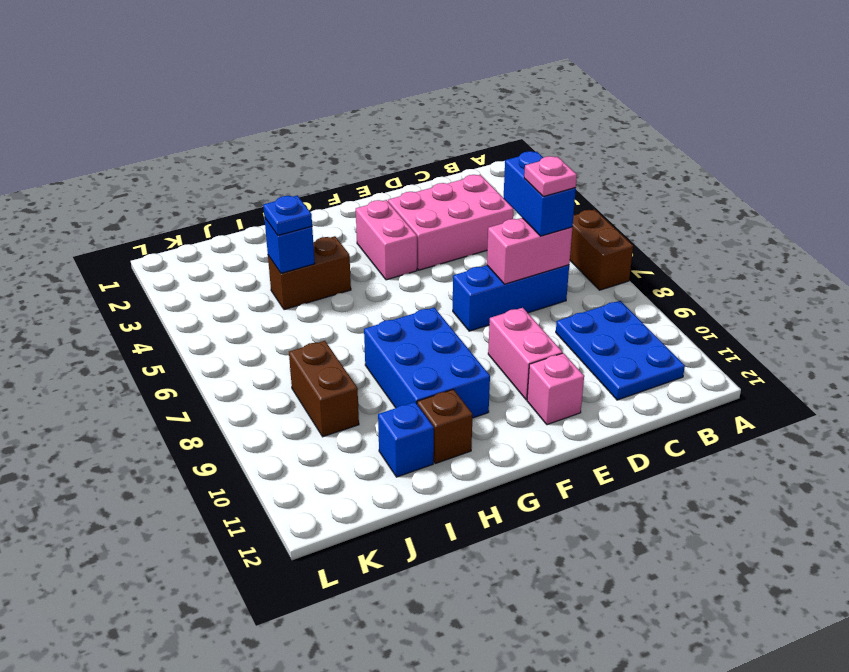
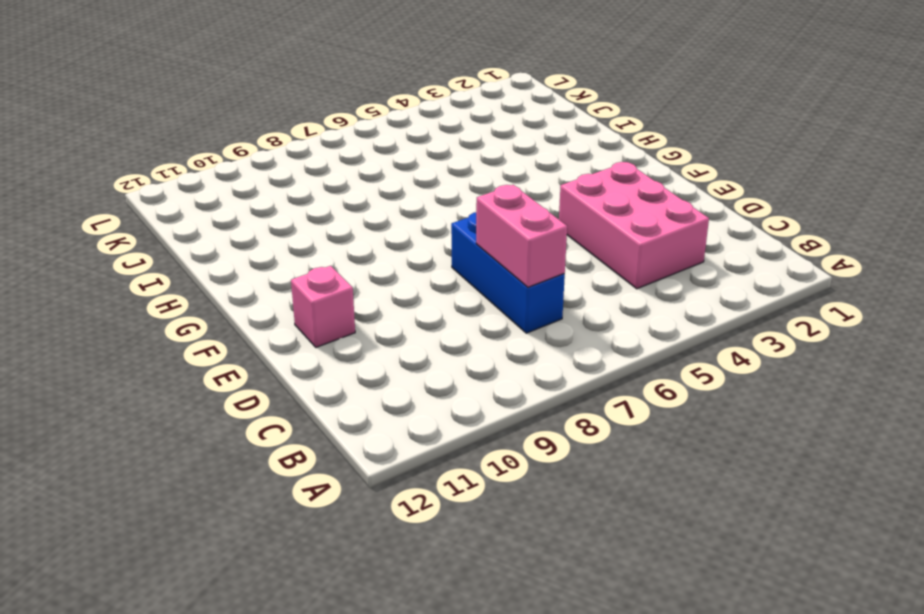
none -> brown 1x2 brick [570,209,633,290]
none -> blue 2x3 plate [556,301,685,400]
none -> pink 1x2 brick [488,308,563,400]

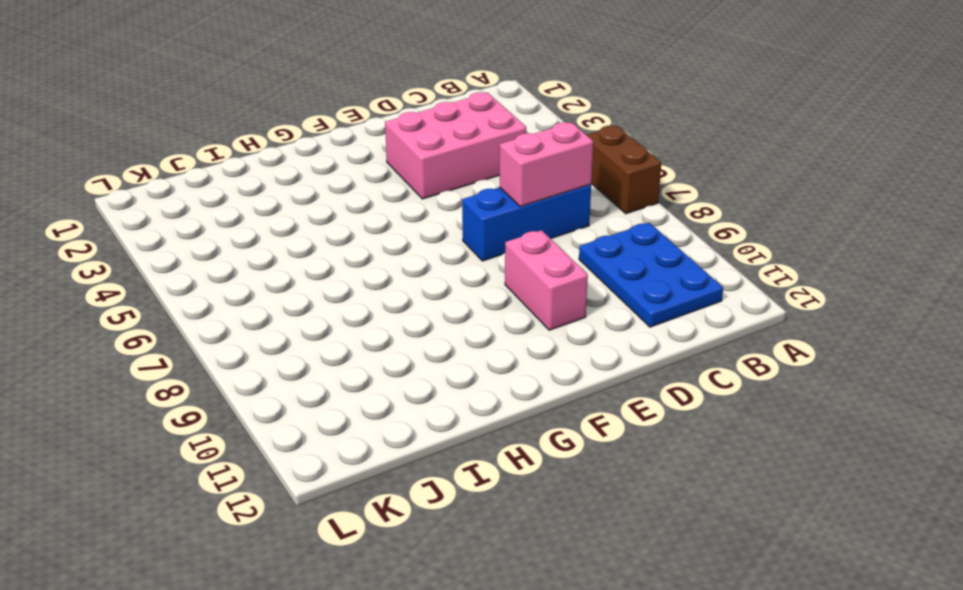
none -> pink 1x1 brick [527,353,584,425]
none -> pink 1x2 brick [356,200,417,280]
none -> blue 2x3 brick [364,308,490,418]

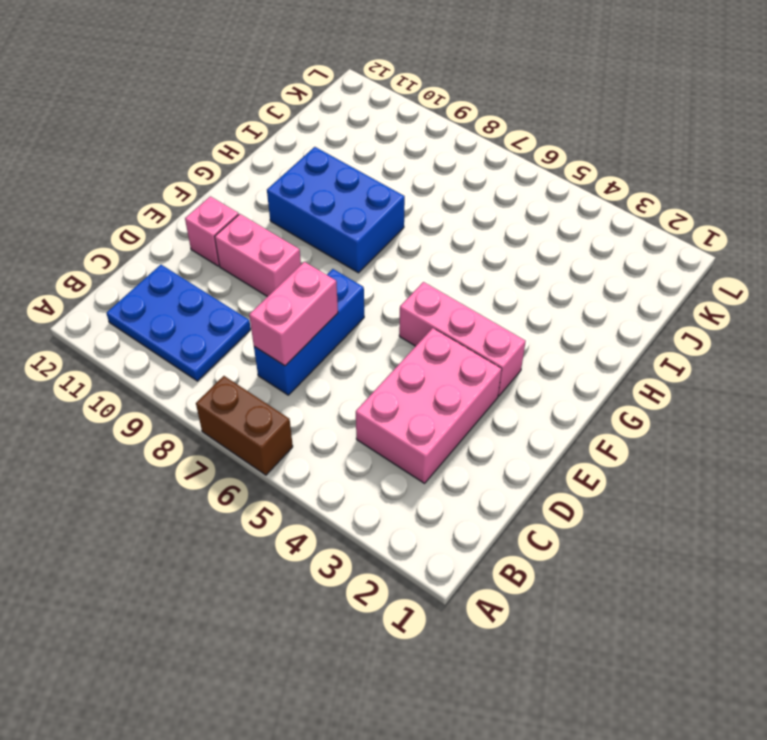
pink 1x3 brick [399,282,526,396] -> pink 1x2 brick [356,200,417,280]
none -> brown 1x2 brick [268,236,351,310]
none -> brown 1x1 brick [417,389,473,463]
none -> blue 1x1 brick [378,402,434,477]

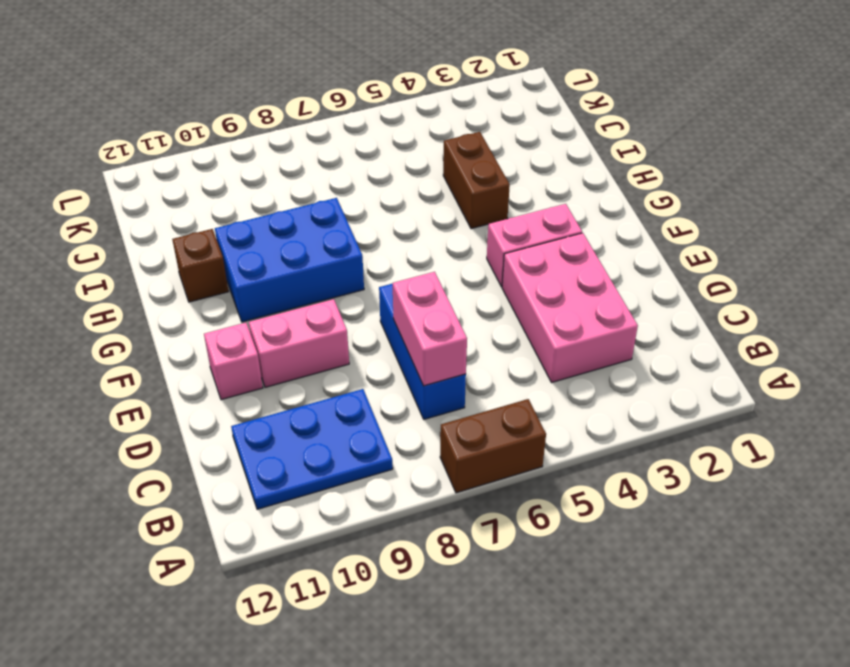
none -> blue 1x1 brick [378,402,434,477]
none -> brown 1x2 brick [289,341,359,437]
none -> blue 1x1 brick [265,219,315,273]

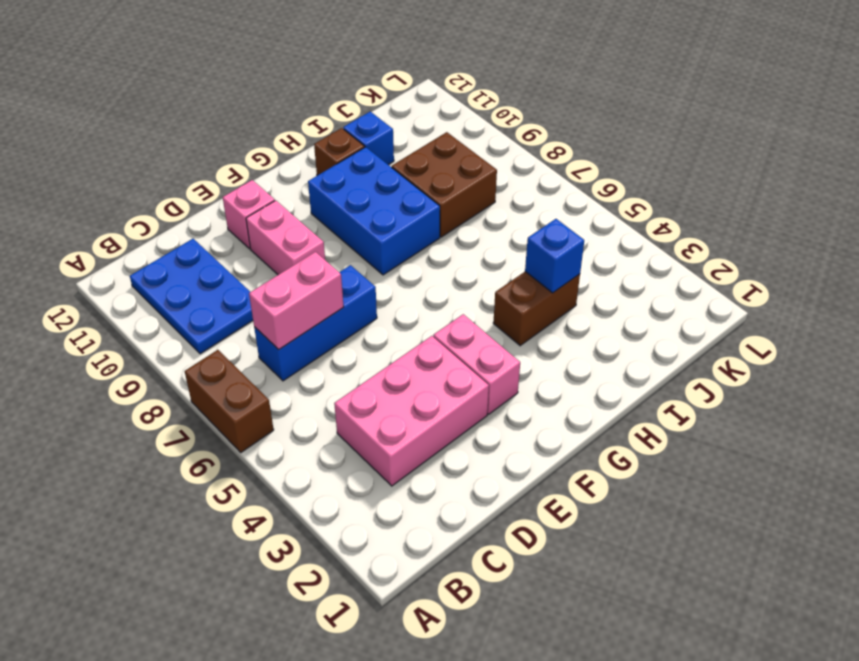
brown 2x2 brick [392,132,497,237] -> brown 1x2 brick [289,341,359,437]
none -> blue 1x2 brick [503,151,576,236]
none -> blue 1x1 plate [263,196,312,235]
none -> pink 1x1 plate [524,156,577,197]

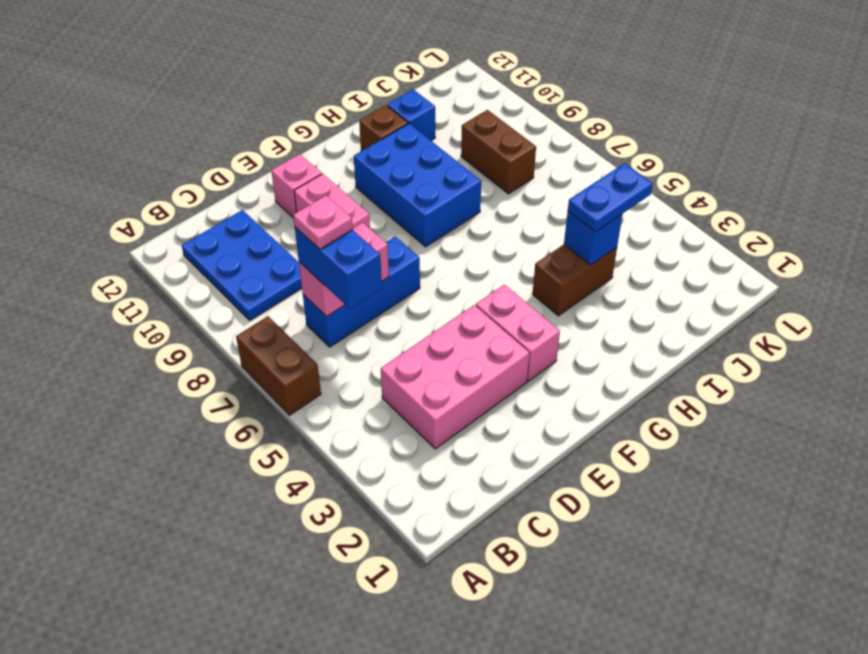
blue 1x2 plate [568,163,652,232] -> blue 1x1 plate [263,196,312,235]

